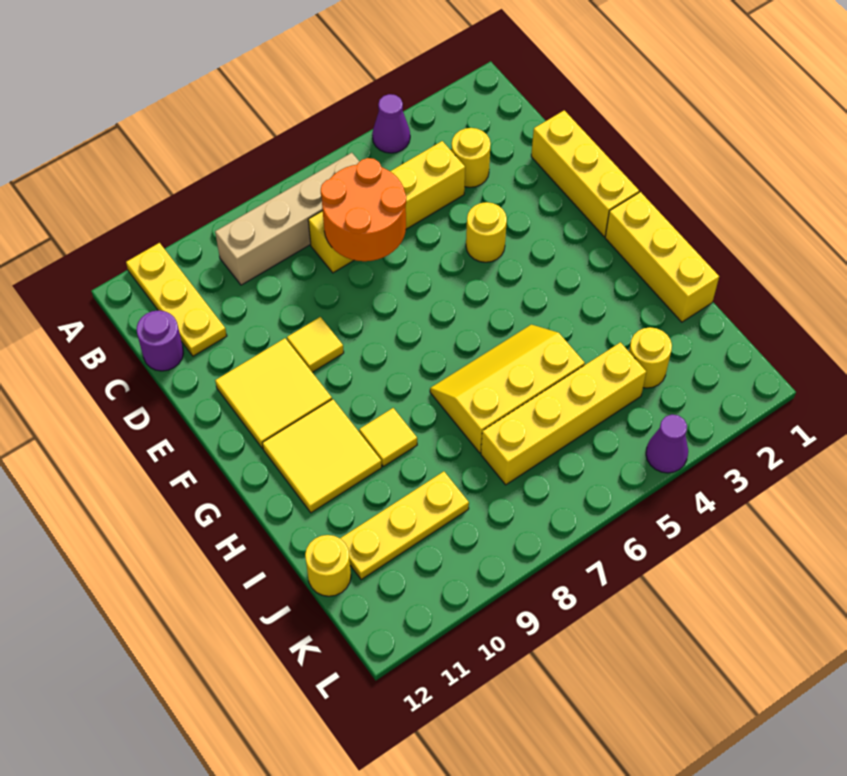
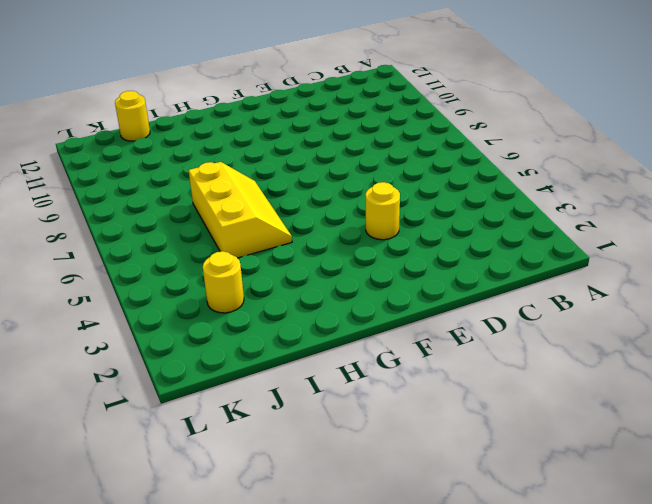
none -> purple 1x1 cone [372,94,410,153]
none -> yellow 1x3 plate [126,243,227,356]
none -> tan 1x4 brick [215,153,360,285]

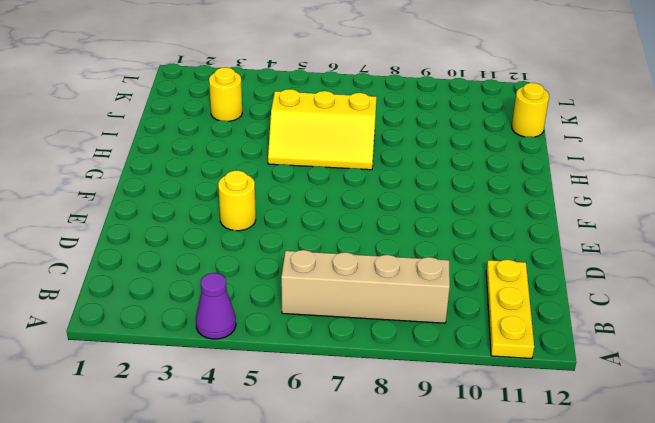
none -> yellow 1x1 round brick [451,128,491,187]
none -> yellow 1x4 brick [308,141,465,273]
none -> purple 1x1 round brick [137,310,183,371]

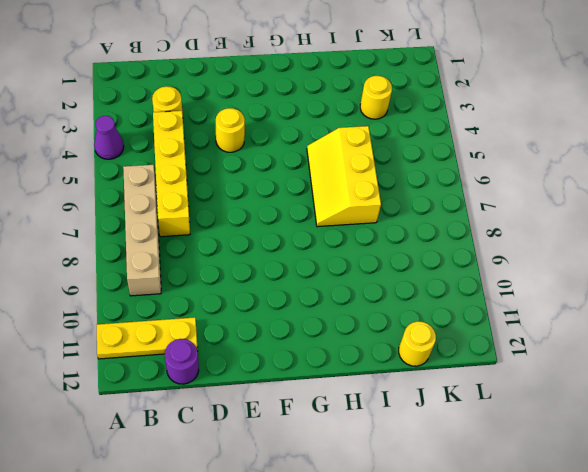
none -> yellow 1x3 brick [531,110,639,236]
none -> yellow 1x1 tile [287,317,344,372]
none -> yellow 2x2 tile [215,338,332,448]

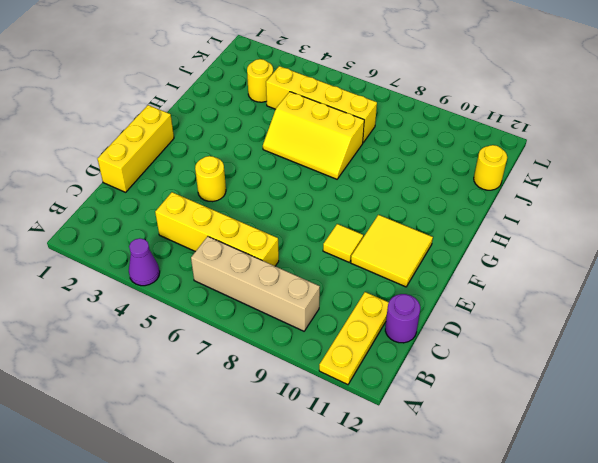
none -> yellow 1x1 round brick [451,128,491,187]
none -> yellow 1x3 brick [605,192,719,322]
none -> yellow 2x2 tile [262,399,382,513]

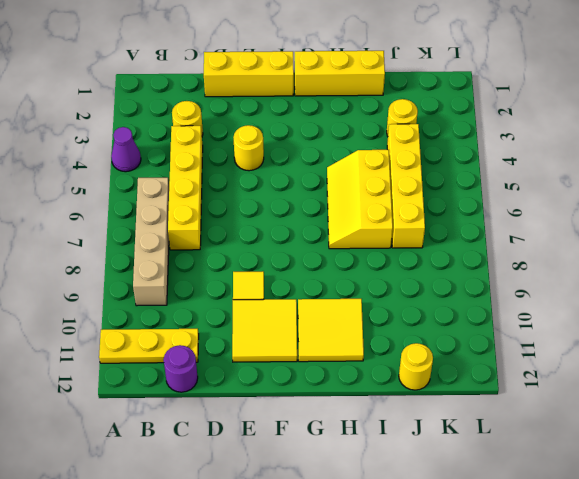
none -> yellow 1x1 tile [359,408,417,467]
none -> yellow 1x3 plate [340,471,469,580]
none -> purple 1x1 cone [646,415,688,473]

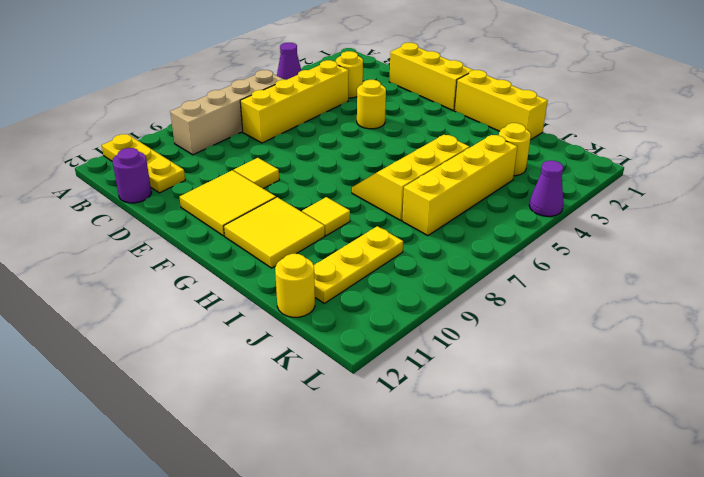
none -> orange 2x2 round brick [321,158,406,261]

